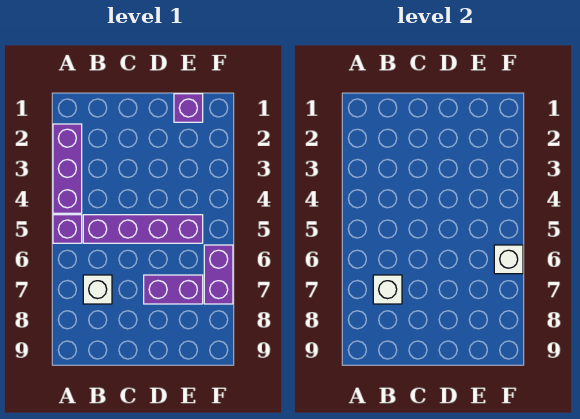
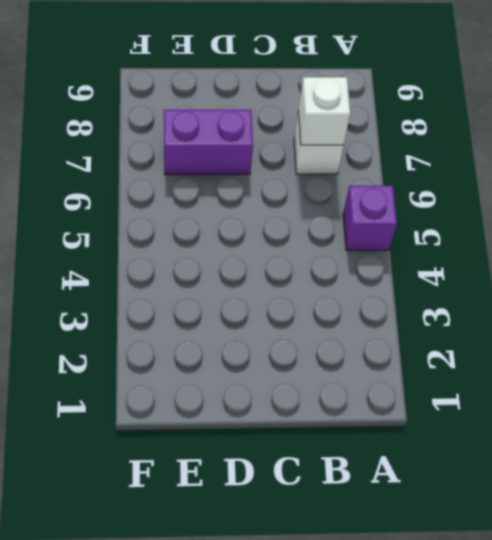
none -> purple 1x3 brick [53,124,82,213]
none -> purple 1x4 brick [83,215,203,243]

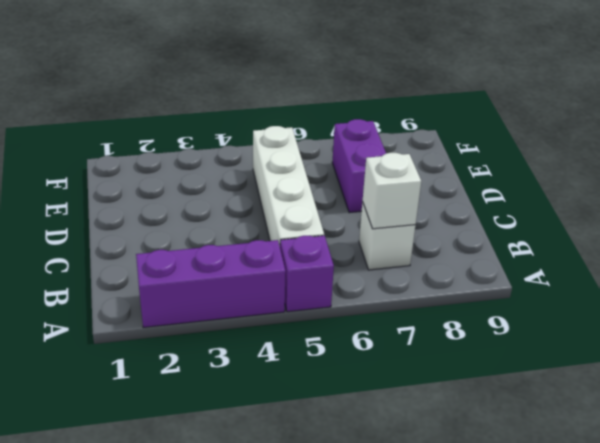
white 1x4 brick [253,126,324,246] -> purple 1x4 brick [83,215,203,243]
none -> purple 1x1 brick [174,94,203,122]
none -> purple 1x2 brick [204,245,233,304]

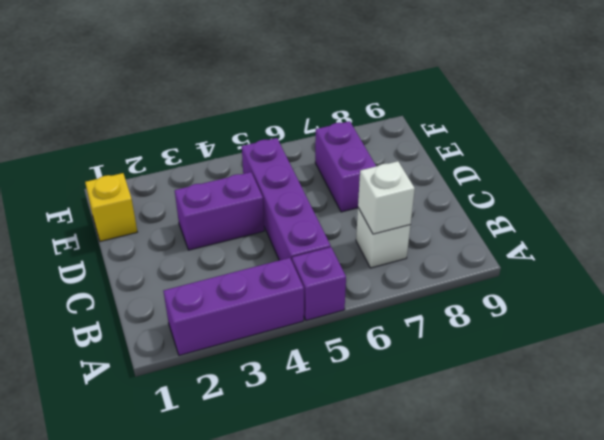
purple 1x2 brick [175,172,264,250] -> purple 1x2 brick moved to [204,245,233,304]
yellow 1x1 brick [85,173,137,241] -> purple 1x1 brick [174,94,203,122]
none -> white 1x1 brick [494,245,523,274]

